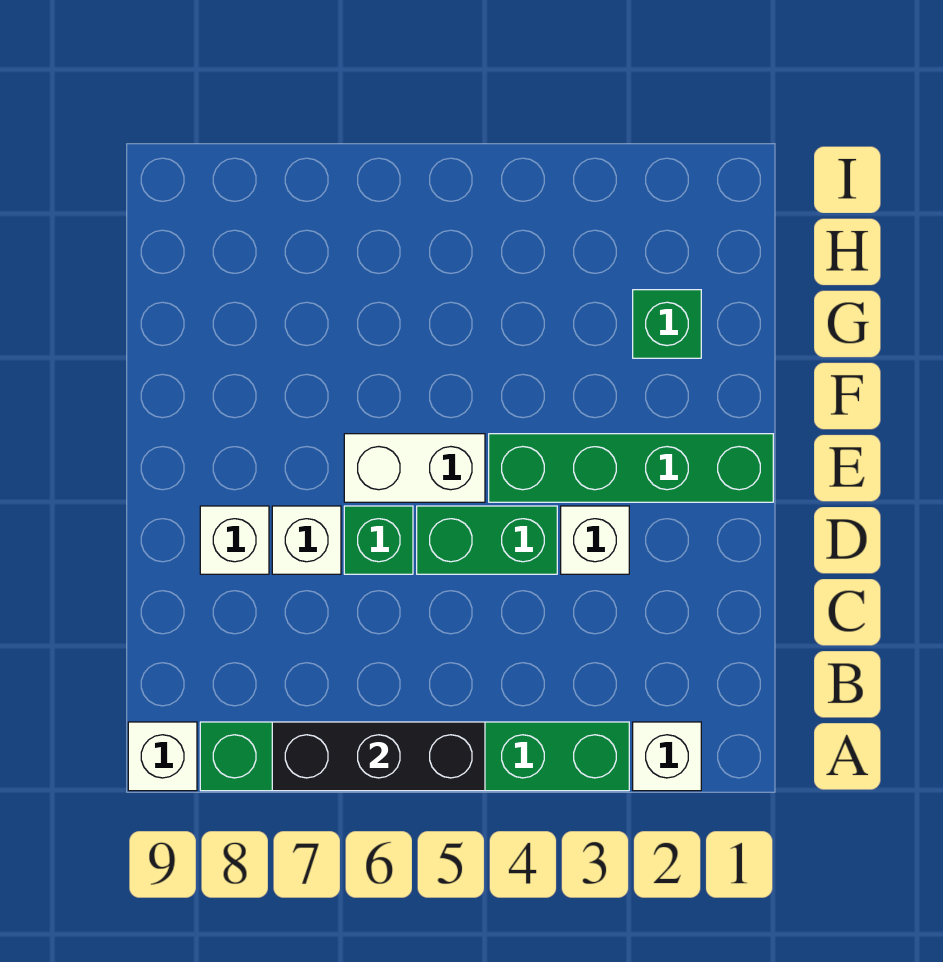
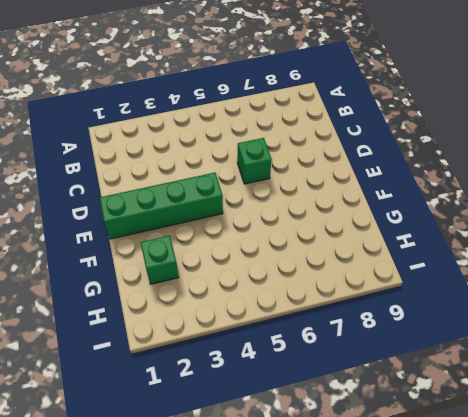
none -> white 1x1 brick [633,722,701,791]
none -> green 1x6 brick [200,722,629,791]
none -> white 1x1 brick [128,722,197,791]

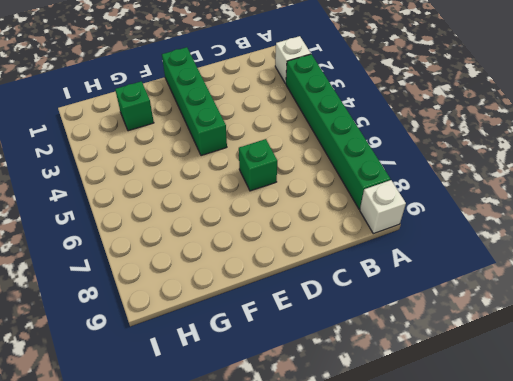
none -> white 1x1 brick [561,506,629,574]
none -> green 1x2 brick [417,506,557,574]
none -> white 1x1 brick [272,506,341,574]

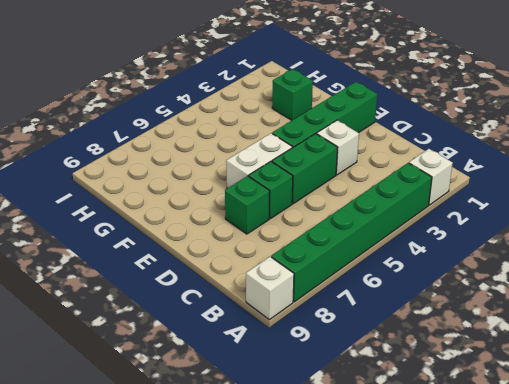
green 1x1 brick [225,176,270,234] -> white 1x1 brick [272,506,341,574]
none -> white 1x1 brick [200,506,269,574]
none -> black 1x3 brick [272,722,485,791]

